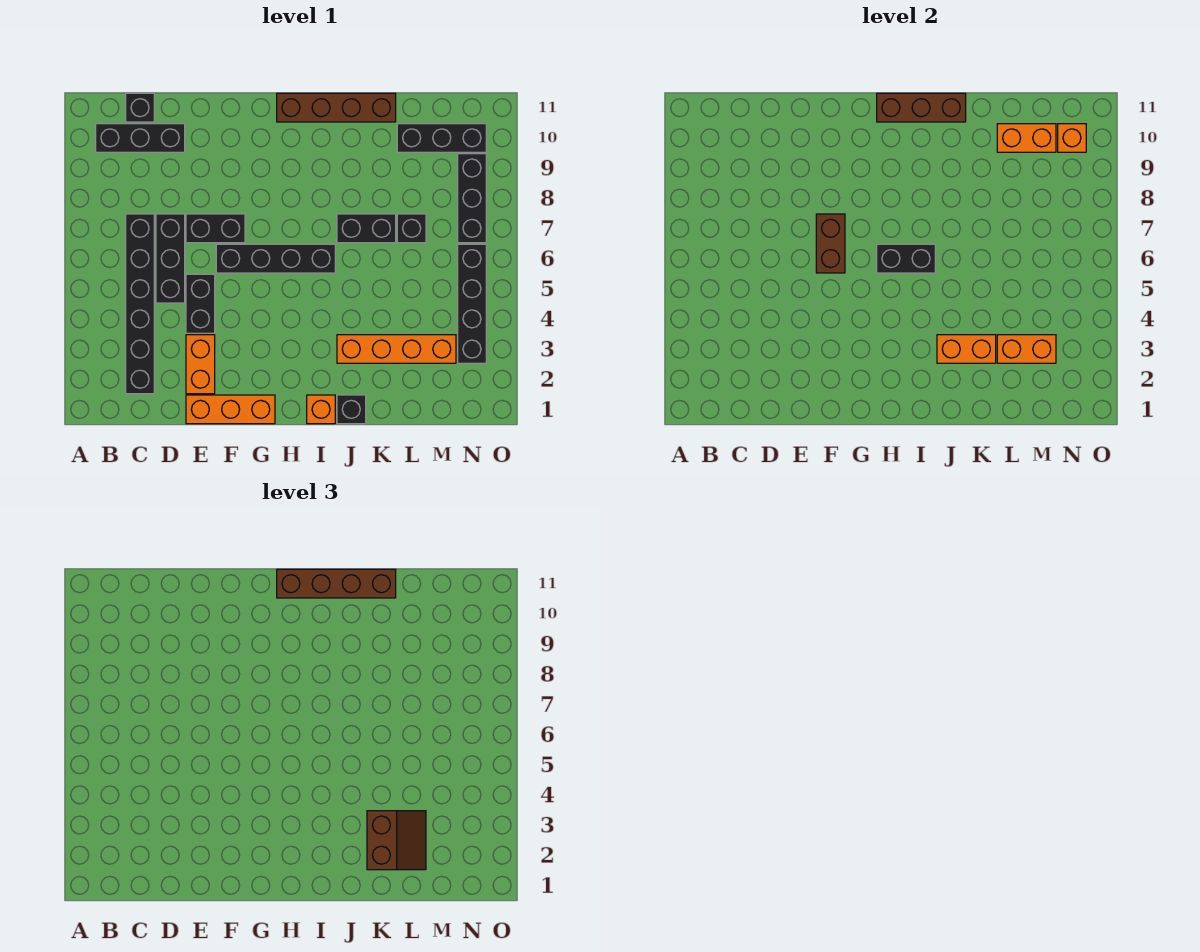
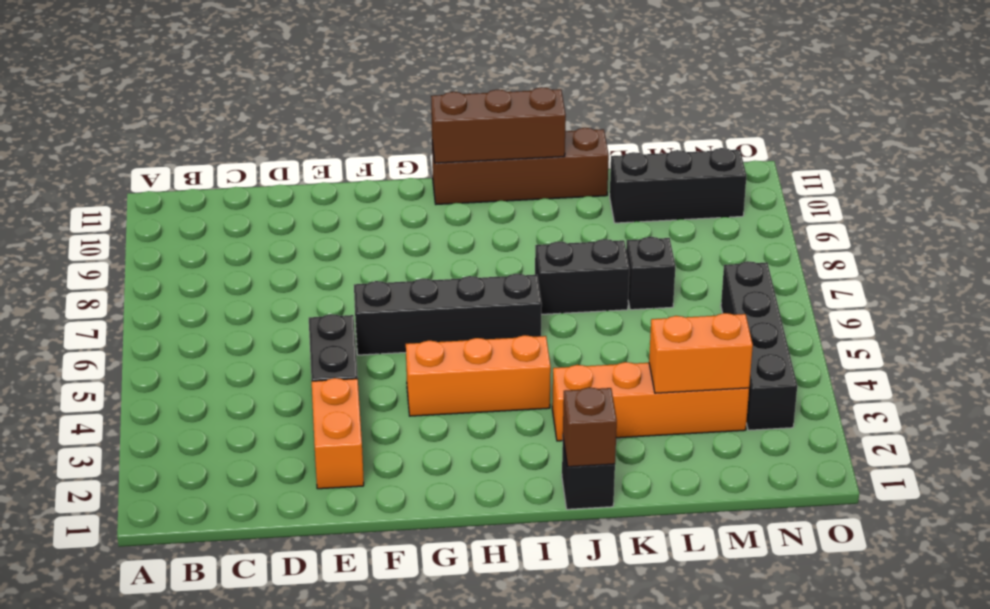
orange 1x3 brick [406,335,551,416] -> orange 1x3 brick moved to [186,395,275,424]
brown 1x1 brick [563,387,617,467] -> none
none -> black 1x3 brick [96,124,185,152]
none -> black 1x6 brick [126,214,154,394]
none -> black 1x1 brick [126,93,154,122]

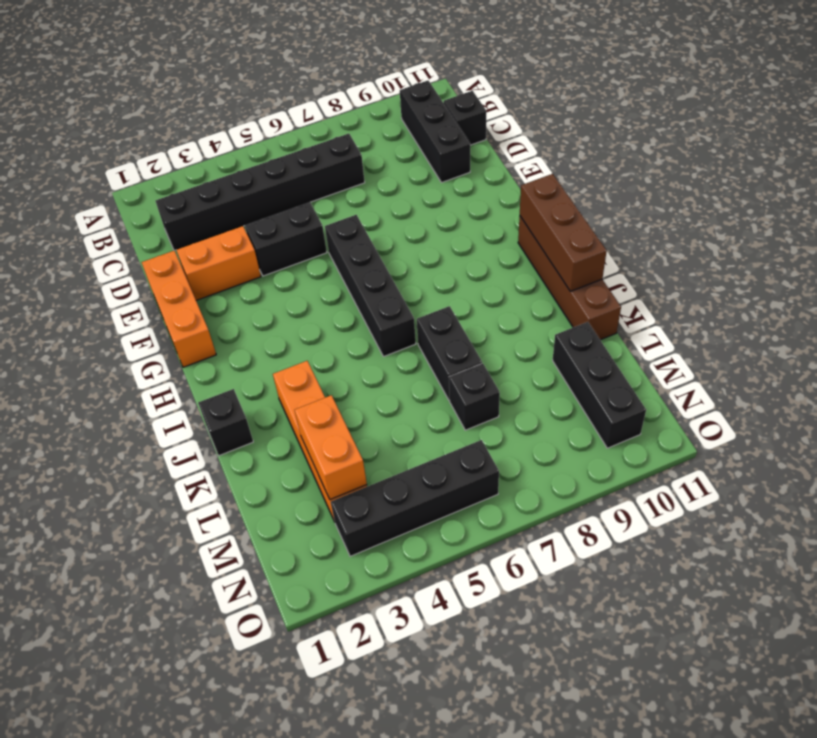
none -> black 1x3 brick [156,214,185,303]
none -> black 1x2 brick [186,214,245,243]
none -> orange 1x1 brick [307,395,335,424]

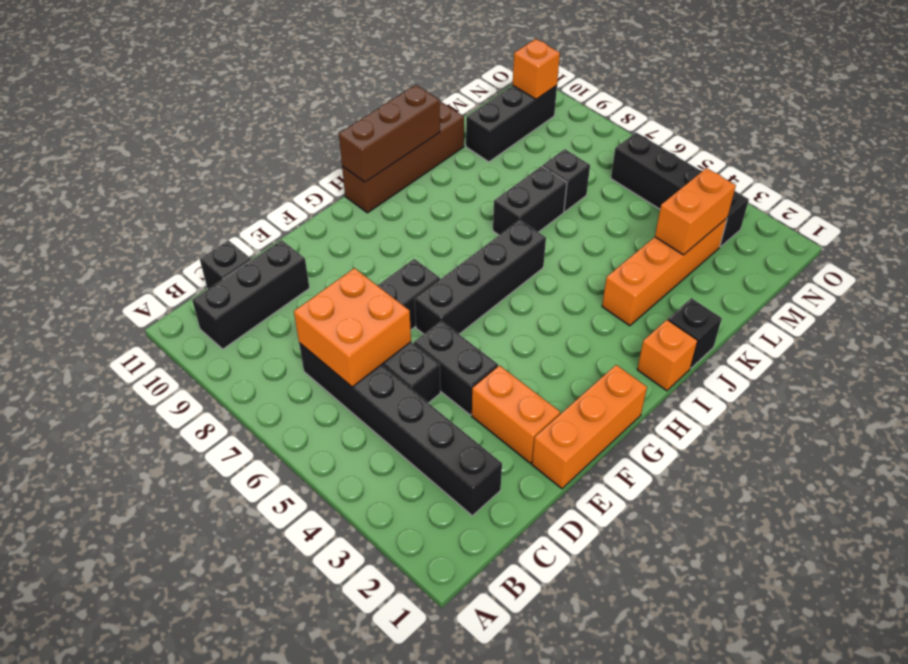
orange 2x2 brick [294,268,411,387] -> none
none -> black 1x3 brick [458,154,486,243]
none -> brown 1x2 brick [816,214,845,273]
none -> black 1x2 brick [877,244,935,273]

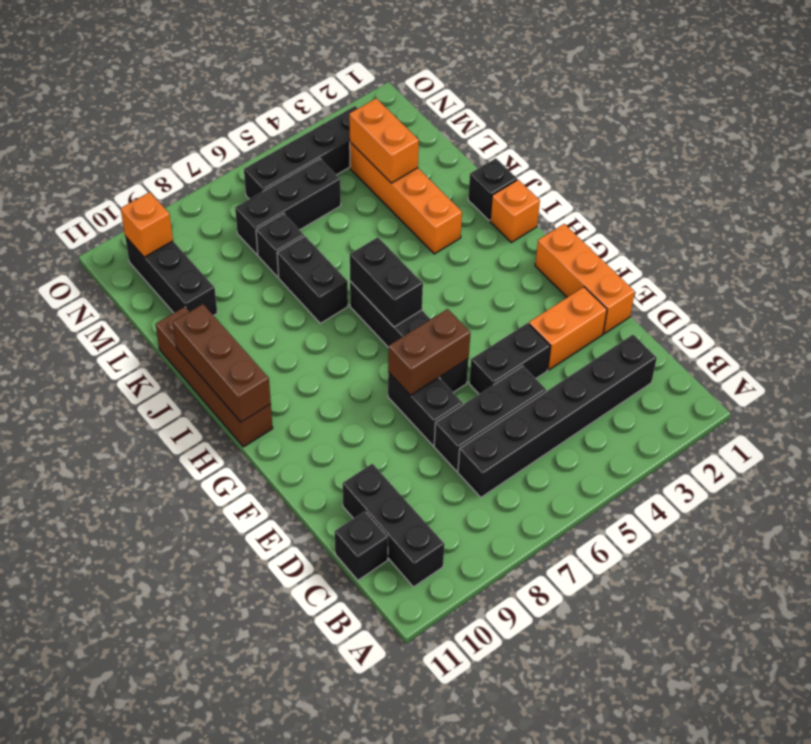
black 1x3 brick [235,159,341,255] -> black 1x3 brick moved to [458,154,486,243]
none -> orange 1x2 brick [937,335,996,363]
none -> orange 1x2 brick [997,124,1056,152]
none -> brown 1x4 brick [277,569,396,598]

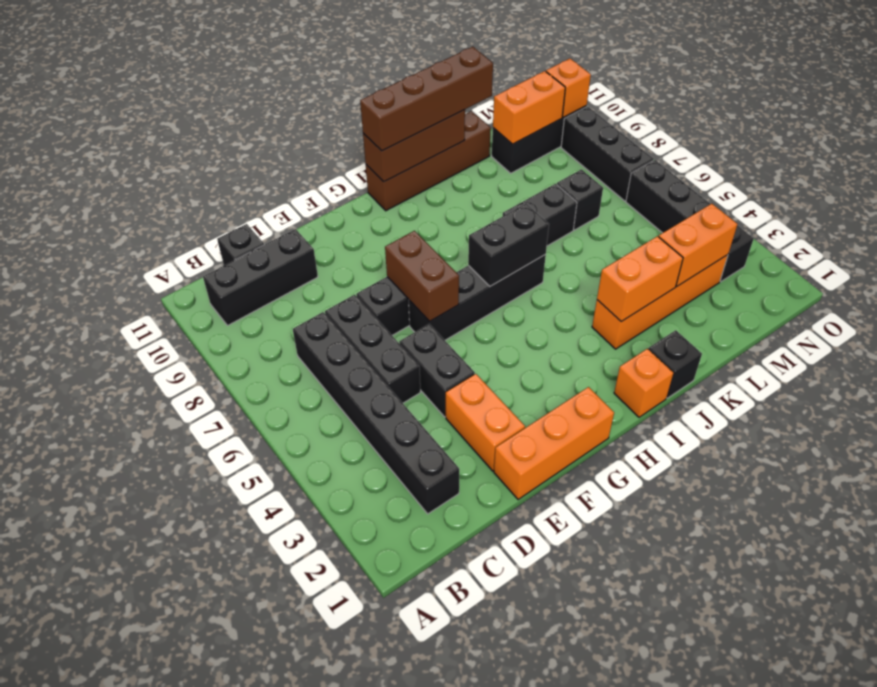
none -> brown 2x2 slope [367,811,426,870]

